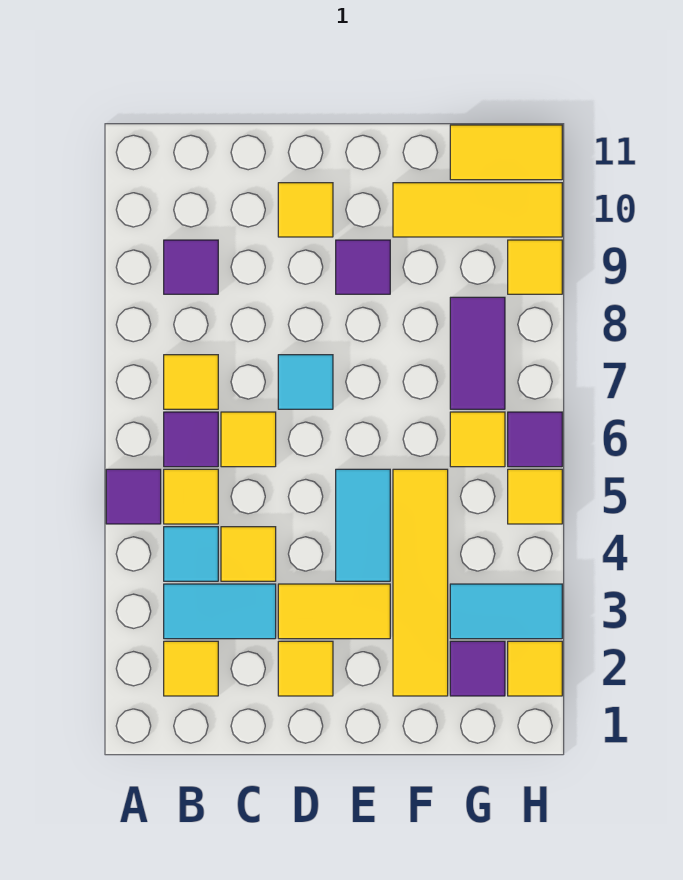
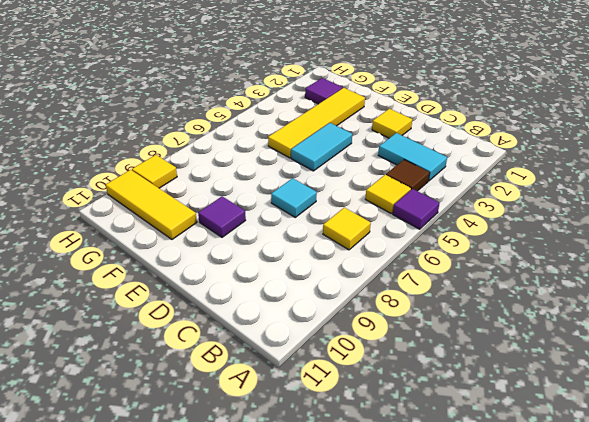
brown 1x1 tile [386,160,430,191] -> cyan 1x1 tile [164,527,218,581]
none -> yellow 1x1 tile [164,641,218,696]
none -> purple 1x1 tile [164,412,218,467]
none -> purple 1x1 tile [164,240,218,294]

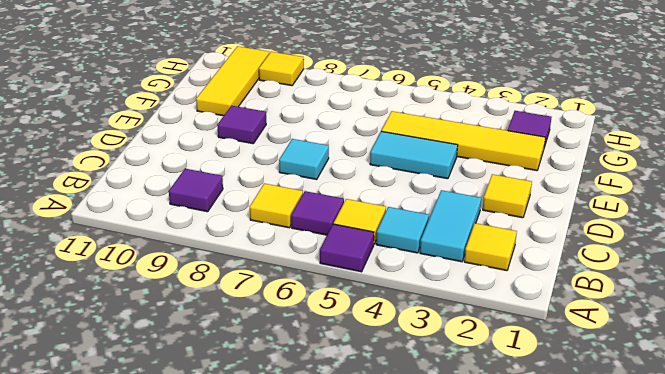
none -> yellow 1x1 tile [221,527,276,581]
none -> yellow 1x1 tile [221,412,276,467]
none -> yellow 1x2 tile [278,584,390,639]

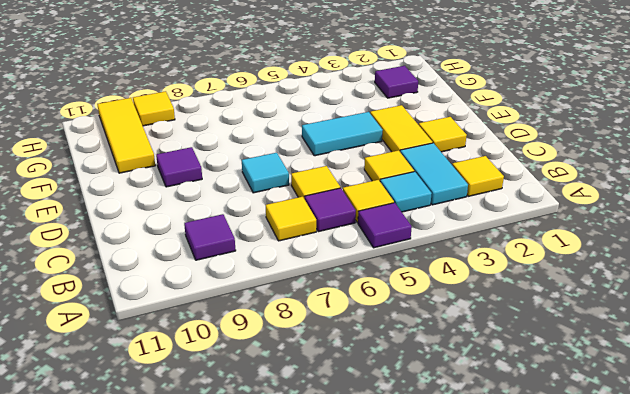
none -> yellow 1x1 tile [278,183,333,237]
none -> yellow 1x4 tile [393,469,448,696]
none -> cyan 1x2 tile [450,584,562,639]

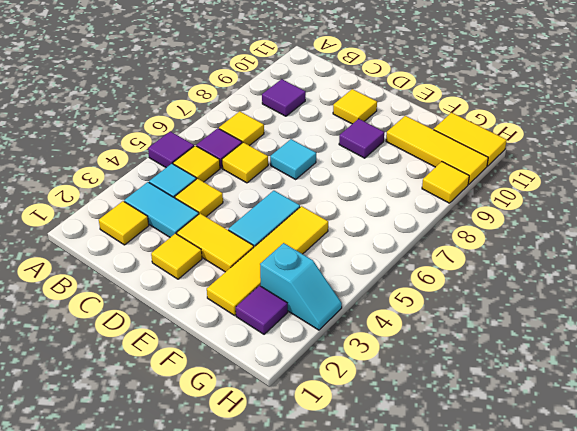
cyan 1x2 slope [260,243,342,330] -> cyan 1x2 tile [450,584,562,639]
none -> yellow 1x1 tile [450,412,505,467]
none -> purple 1x2 tile [450,297,505,409]
none -> yellow 1x1 tile [508,641,562,696]

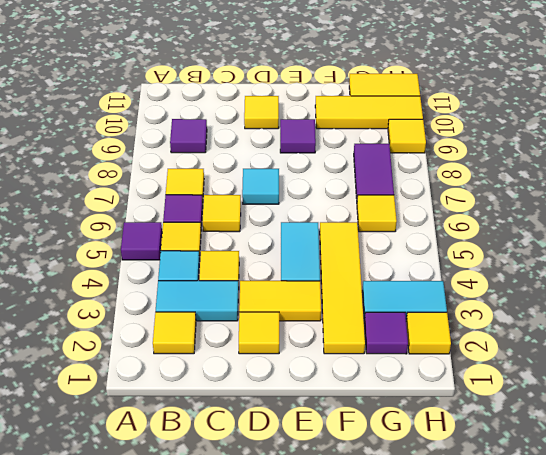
none -> yellow 1x1 tile [508,469,562,524]
none -> purple 1x1 tile [508,412,562,467]

